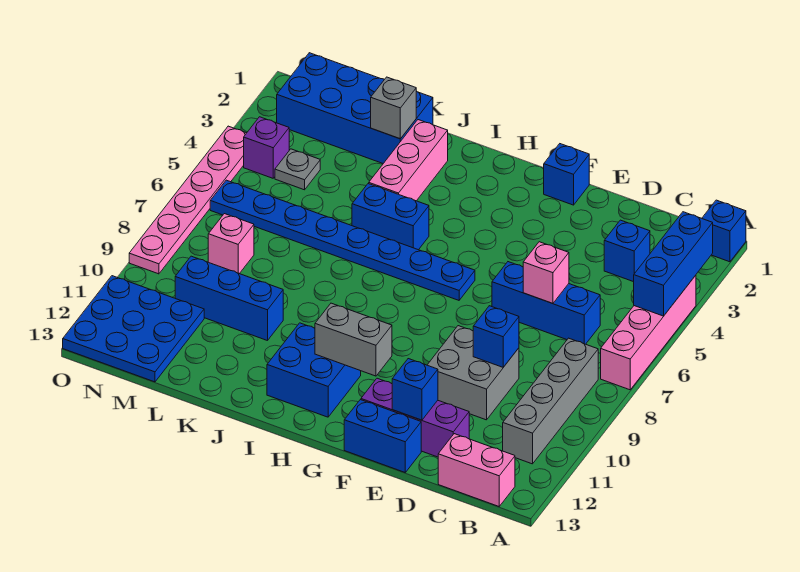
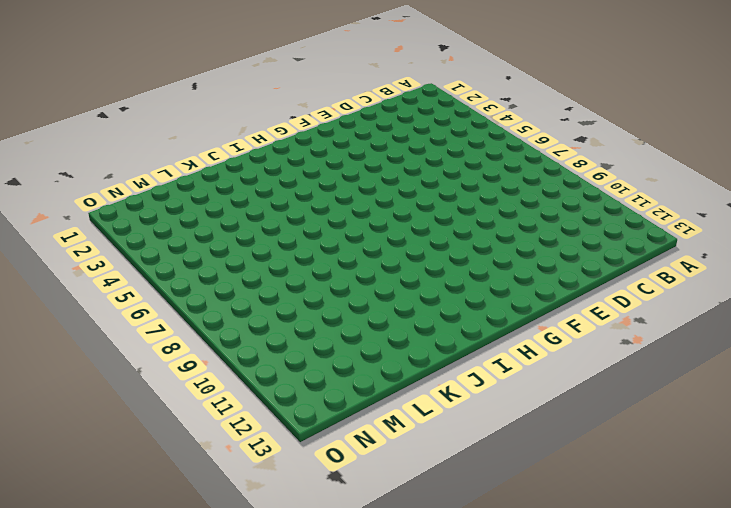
none -> blue 1x1 brick [702,200,746,262]
none -> pink 1x4 brick [601,275,696,390]
none -> grey 1x4 brick [503,338,598,464]

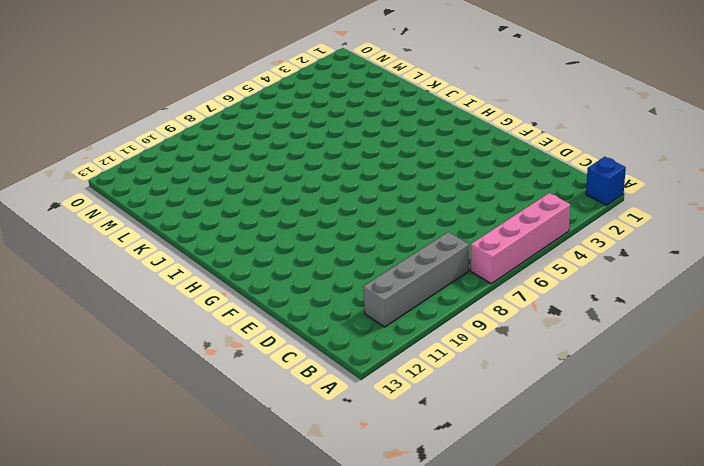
none -> pink 1x2 brick [438,434,515,506]
none -> blue 1x1 brick [604,220,650,282]
none -> blue 1x3 brick [492,262,600,344]

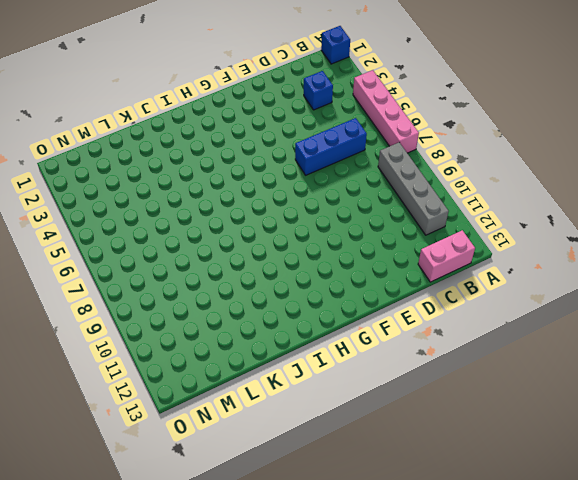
none -> grey 2x2 brick [428,326,519,420]
none -> purple 1x3 brick [361,378,469,457]
none -> blue 1x2 brick [344,400,421,472]

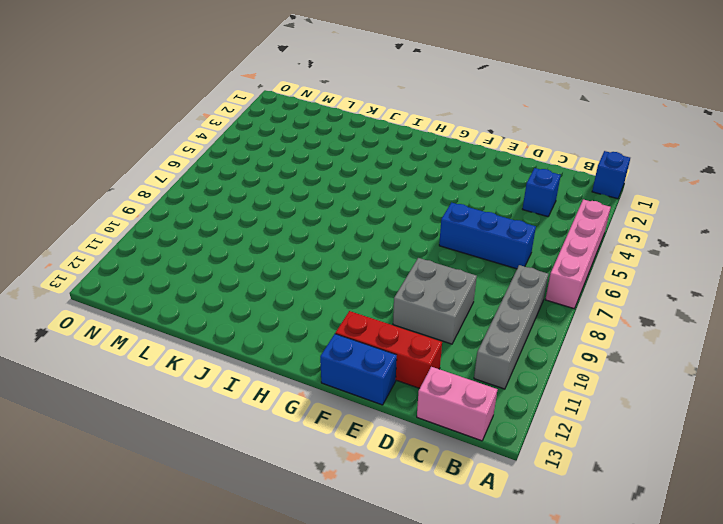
red 1x3 brick [335,311,442,388] -> purple 1x3 brick [361,378,469,457]
none -> blue 1x1 brick [544,144,589,205]
none -> blue 1x8 plate [210,180,475,300]
none -> blue 2x2 brick [267,323,361,417]

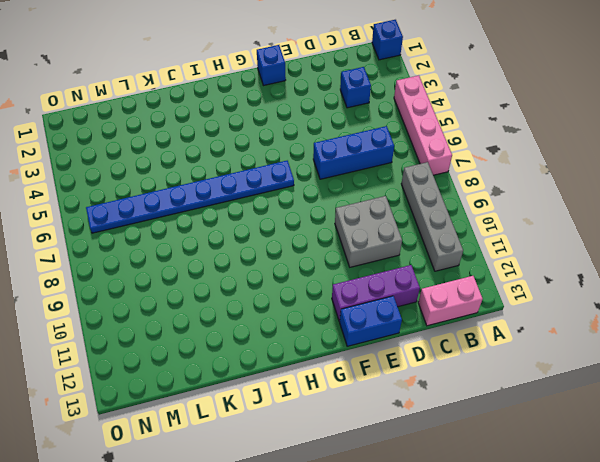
none -> blue 2x2 brick [267,323,361,417]
none -> blue 1x2 brick [352,183,429,250]
none -> pink 1x3 brick [369,120,448,201]

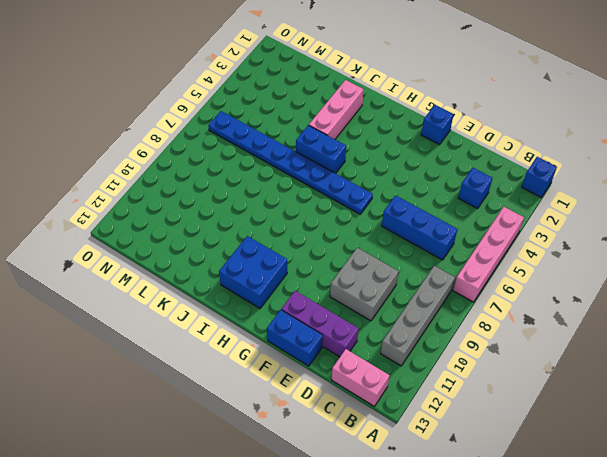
none -> blue 2x4 brick [277,53,433,163]
none -> blue 1x3 brick [175,256,283,341]
none -> grey 1x1 plate [275,149,320,190]

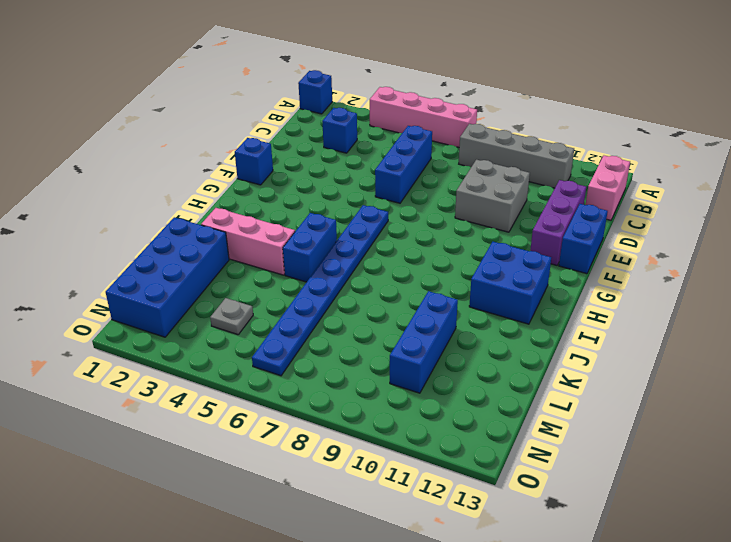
none -> pink 1x1 brick [208,214,254,274]
none -> blue 3x3 plate [63,276,204,382]
none -> purple 1x1 brick [244,117,289,178]

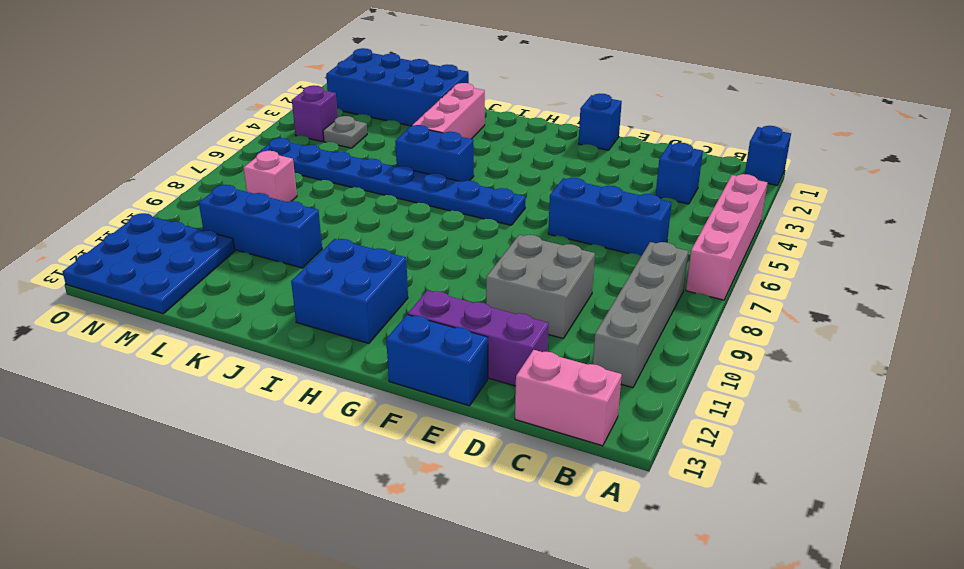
none -> pink 1x6 plate [129,126,246,274]
none -> blue 1x3 brick [634,212,713,316]
none -> pink 1x1 brick [523,242,569,303]

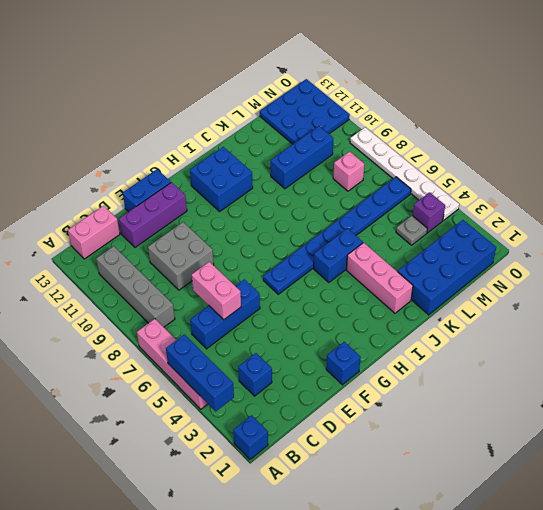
pink 1x2 brick [192,262,241,320] -> pink 1x1 brick [523,242,569,303]
white 1x6 plate [350,127,459,220] -> pink 1x6 plate [129,126,246,274]
none -> blue 1x1 brick [473,306,519,367]
none -> blue 1x1 brick [392,359,438,420]
none -> grey 1x2 brick [315,303,392,376]

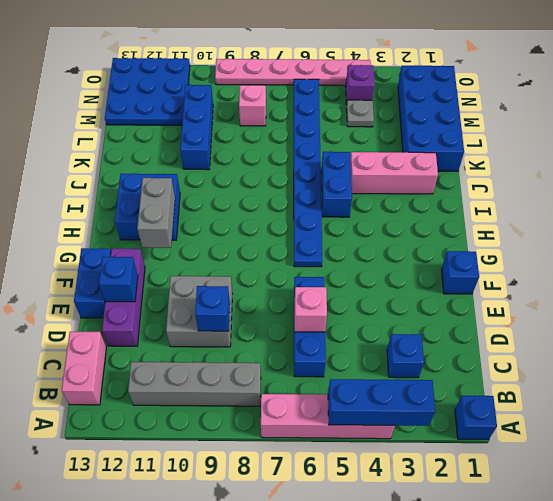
none -> grey 1x1 brick [371,77,416,139]

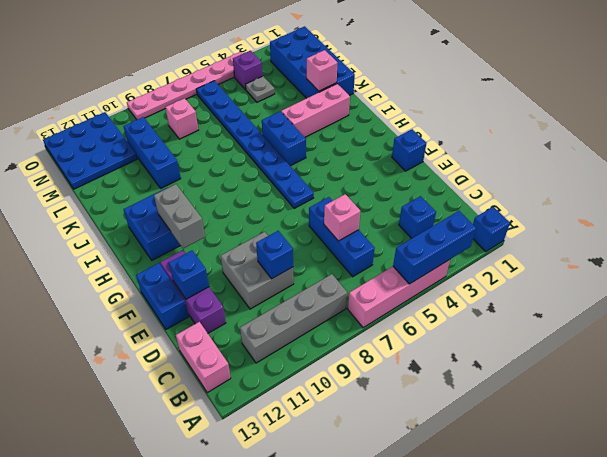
pink 1x1 brick [307,50,338,91] -> grey 1x1 brick [371,77,416,139]

